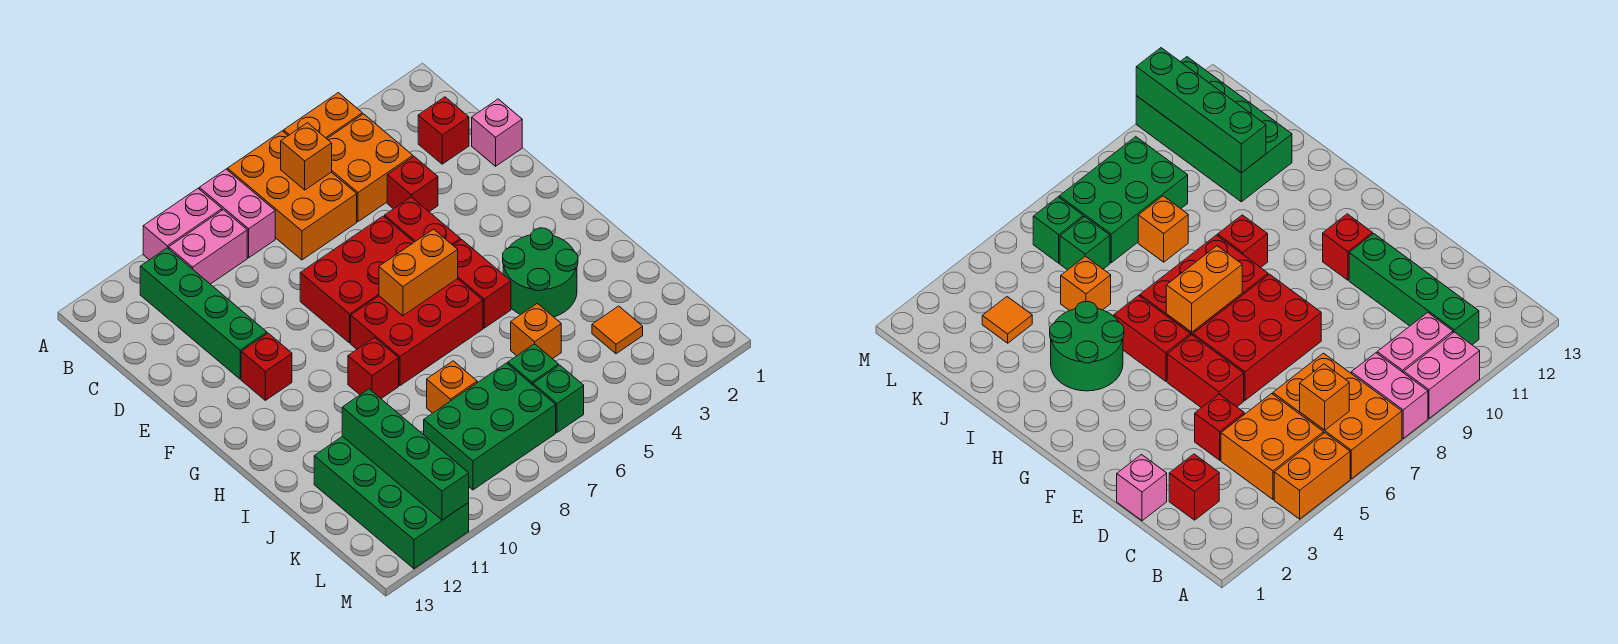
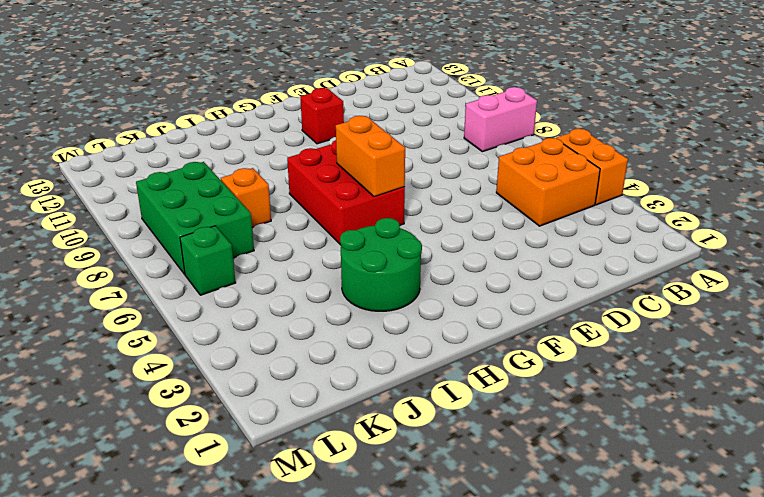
none -> orange 2x3 brick [227,131,357,260]
none -> pink 1x2 brick [143,189,222,260]
none -> pink 1x2 brick [169,210,247,284]

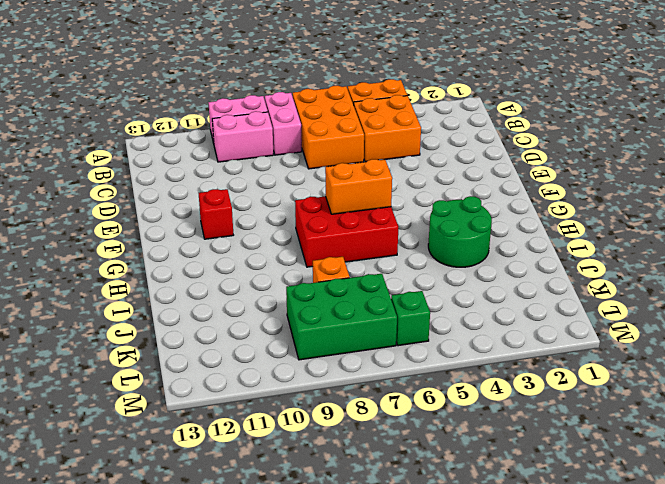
none -> green 1x4 brick [140,248,267,379]
none -> red 1x1 brick [418,97,469,164]
none -> pink 1x1 brick [472,99,522,166]

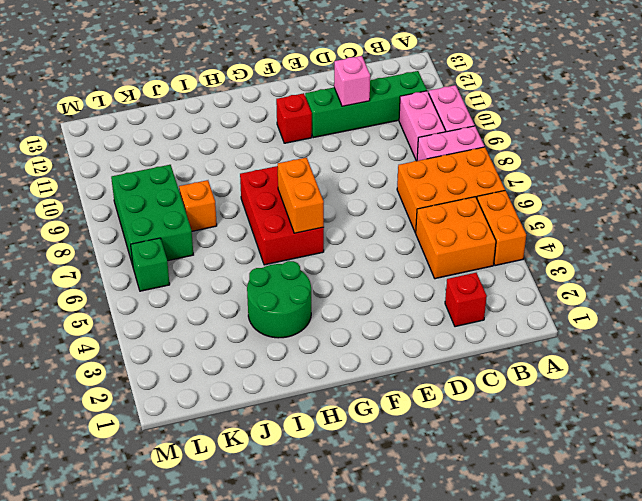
pink 1x1 brick [334,56,370,106] -> pink 1x1 brick moved to [472,99,522,166]
none -> red 1x1 brick [387,157,438,212]
none -> red 1x2 brick [385,197,460,245]
none -> red 2x3 brick [300,216,414,343]

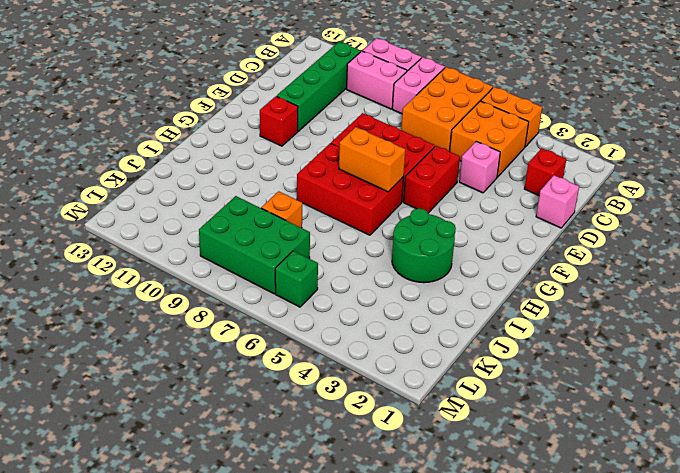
pink 1x1 brick [459,141,500,193] -> red 1x1 brick [387,157,438,212]
none -> red 1x2 brick [453,240,511,328]
none -> red 1x1 brick [348,337,399,399]
none -> orange 1x1 brick [511,303,561,359]

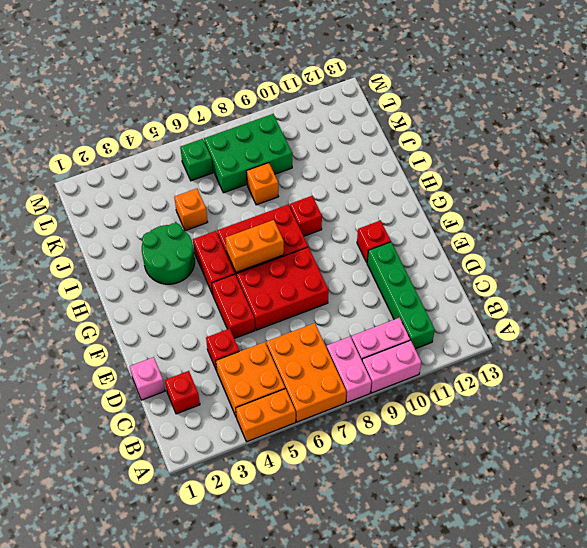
none -> green 2x4 brick [314,436,469,569]
none -> orange 1x1 tile [592,306,643,354]
none -> green 1x1 brick [508,344,559,385]

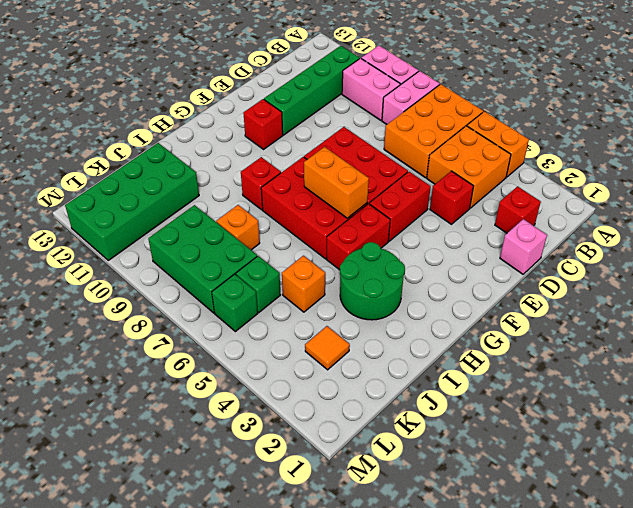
none -> orange 1x1 brick [281,123,332,190]
none -> green 1x4 brick [342,389,469,520]

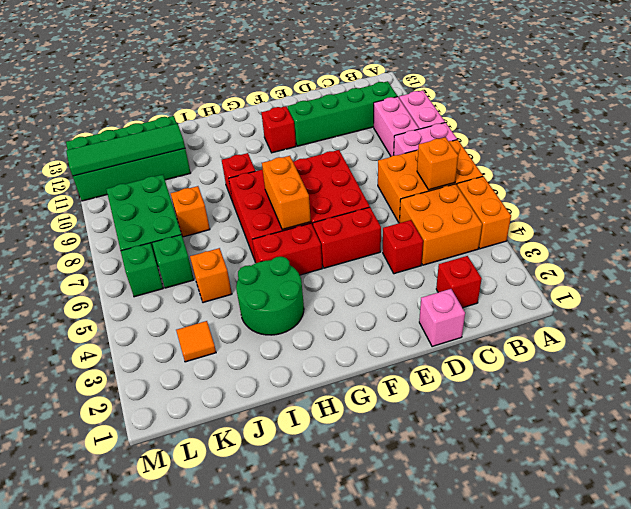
green 1x4 tile [66,124,185,176] -> green 1x4 brick [342,389,469,520]

